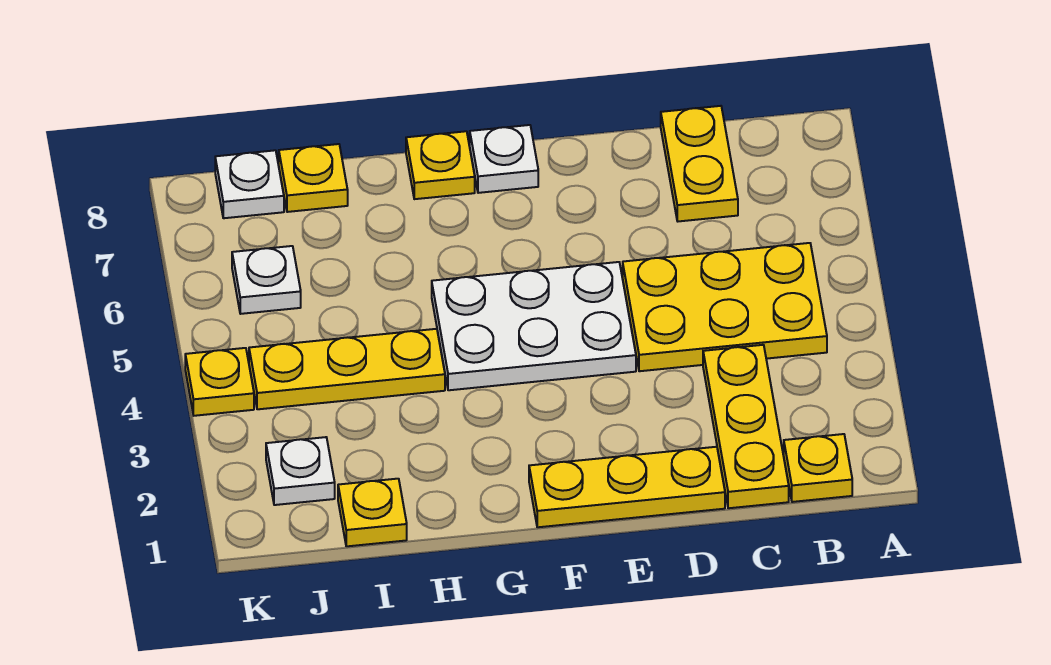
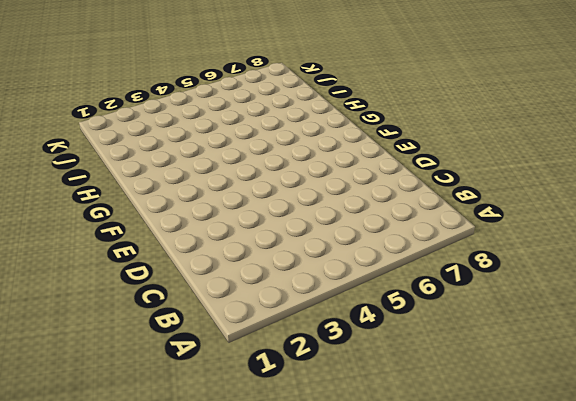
none -> yellow 1x1 plate [784,434,852,502]
none -> yellow 2x3 plate [623,243,827,371]
none -> yellow 1x3 plate [703,345,789,508]

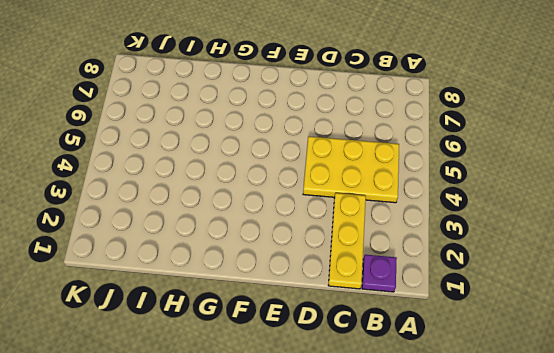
purple 1x1 plate [362,255,397,292] -> yellow 1x1 plate [784,434,852,502]
none -> yellow 1x2 plate [661,106,738,221]
none -> yellow 1x3 plate [529,447,725,527]
none -> white 2x3 plate [432,262,636,390]

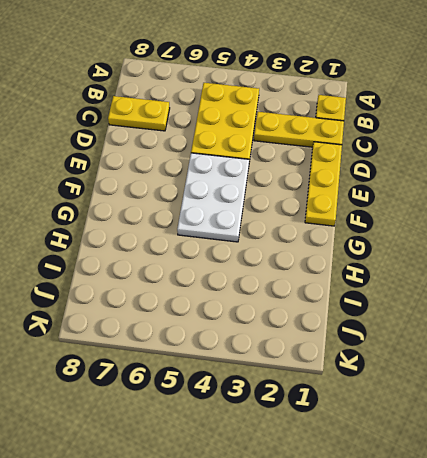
none -> white 1x1 plate [470,125,538,193]
none -> yellow 1x1 plate [406,131,475,199]
none -> yellow 1x3 plate [249,329,445,409]

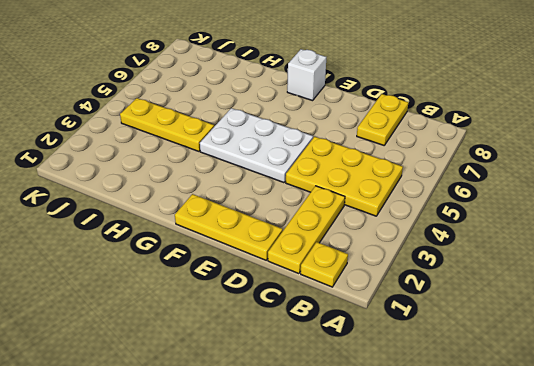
white 1x1 brick [287,49,326,101] -> white 1x1 plate [470,125,538,193]
none -> yellow 1x1 plate [406,131,475,199]
none -> yellow 1x1 plate [338,479,407,546]
none -> yellow 1x1 plate [279,144,348,212]

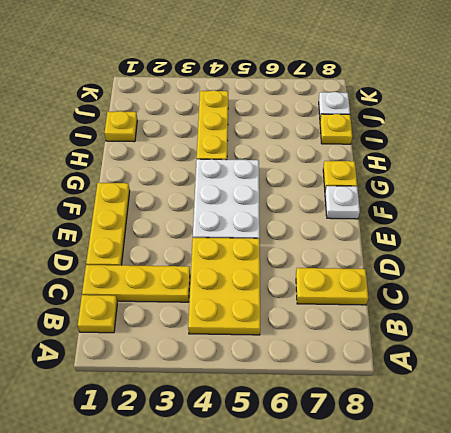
none -> white 1x1 plate [266,437,335,505]
none -> white 1x1 plate [232,246,301,314]
none -> yellow 1x1 plate [185,348,254,416]

